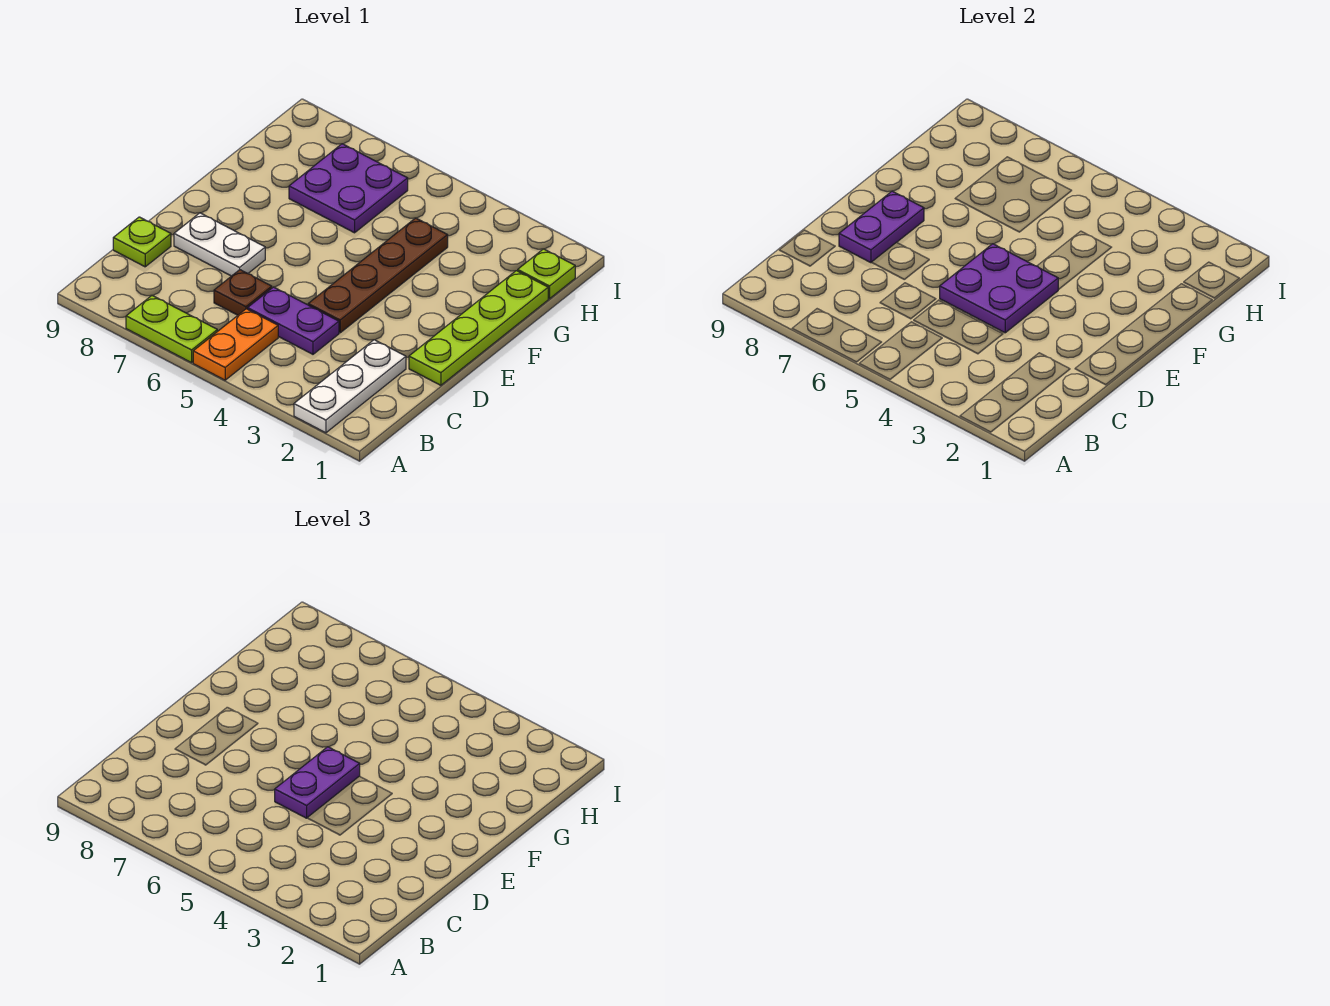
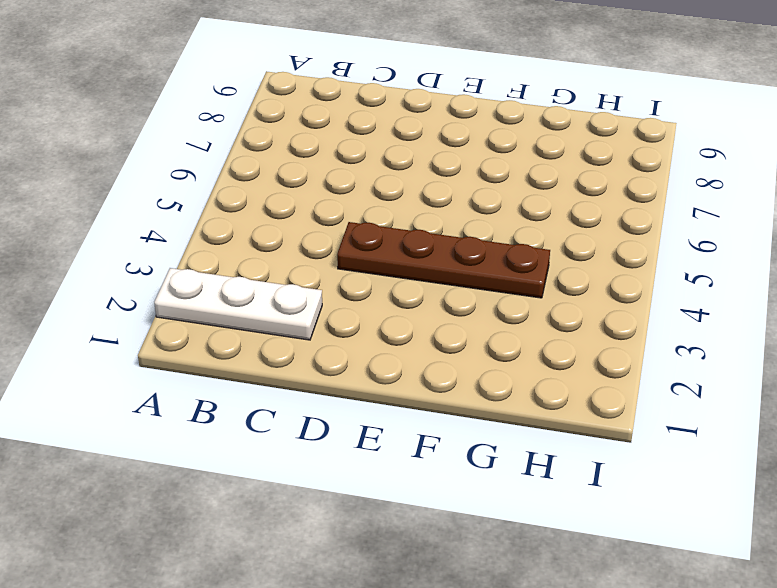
none -> orange 1x2 plate [193,309,278,380]
none -> lime 1x2 plate [126,295,217,363]
none -> purple 1x2 plate [248,287,339,354]

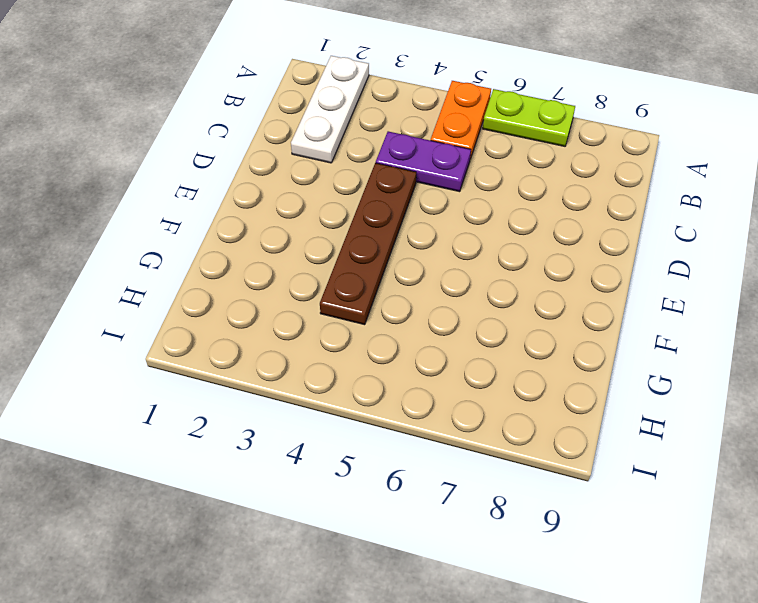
none -> brown 1x1 plate [214,270,272,315]
none -> lime 1x1 plate [113,217,171,267]
none -> lime 1x4 plate [409,271,548,385]

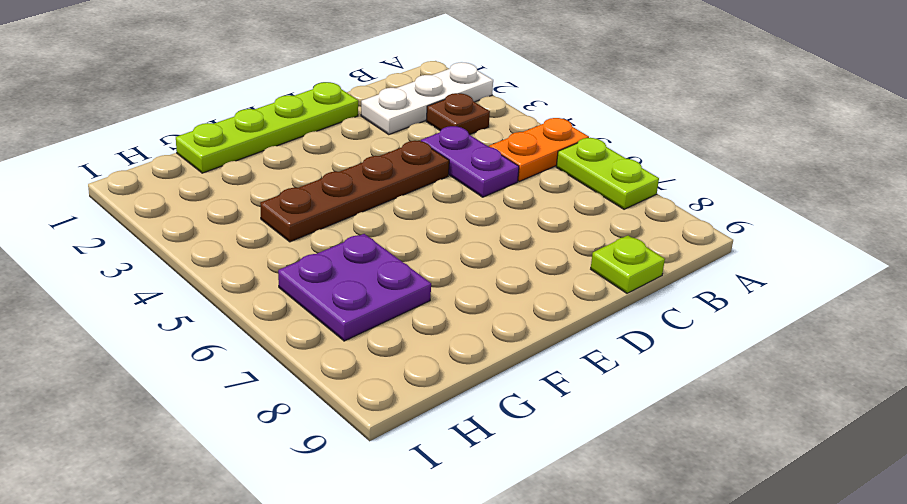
brown 1x1 plate [426,93,490,135] -> brown 1x1 plate moved to [214,270,272,315]
none -> white 1x2 plate [174,213,265,276]
none -> lime 1x1 plate [518,249,575,299]
none -> purple 2x2 plate [940,244,1059,333]

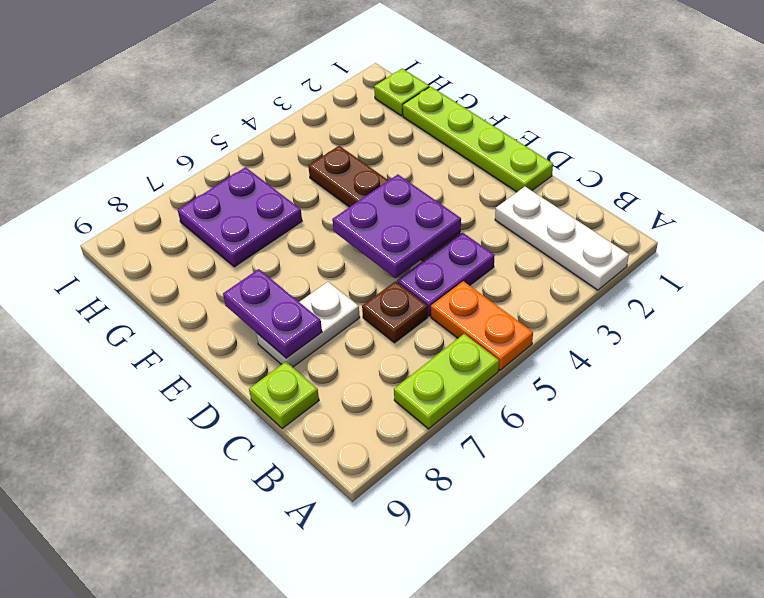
none -> purple 1x2 plate [275,747,360,818]

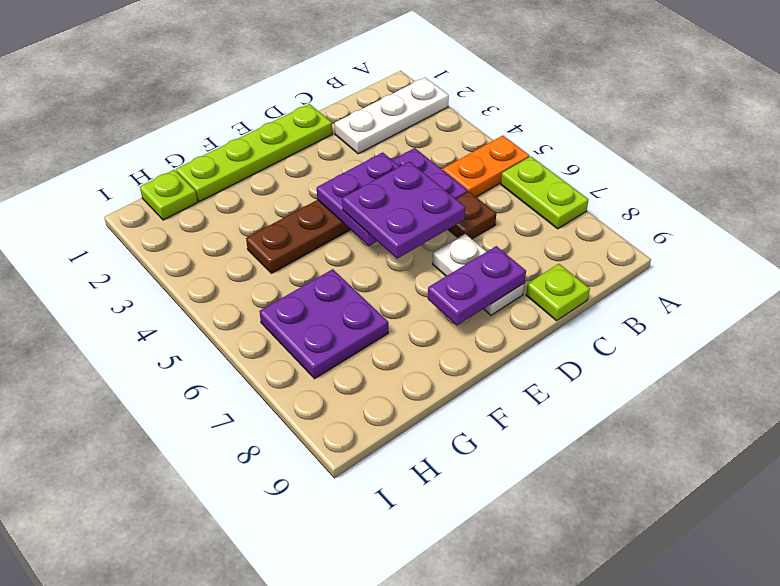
purple 2x2 plate [342,161,466,259] -> purple 1x2 plate [275,747,360,818]

